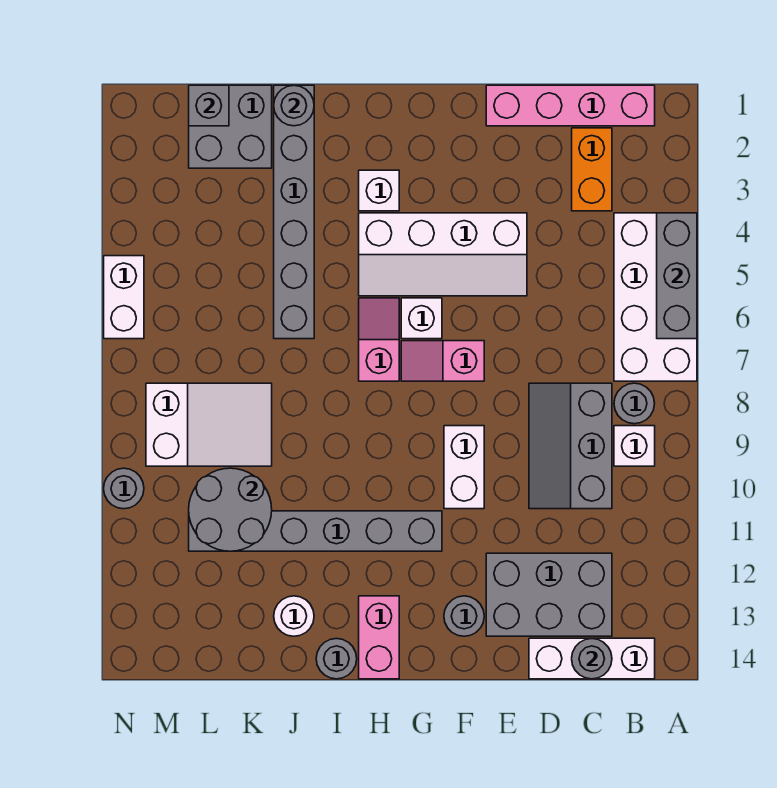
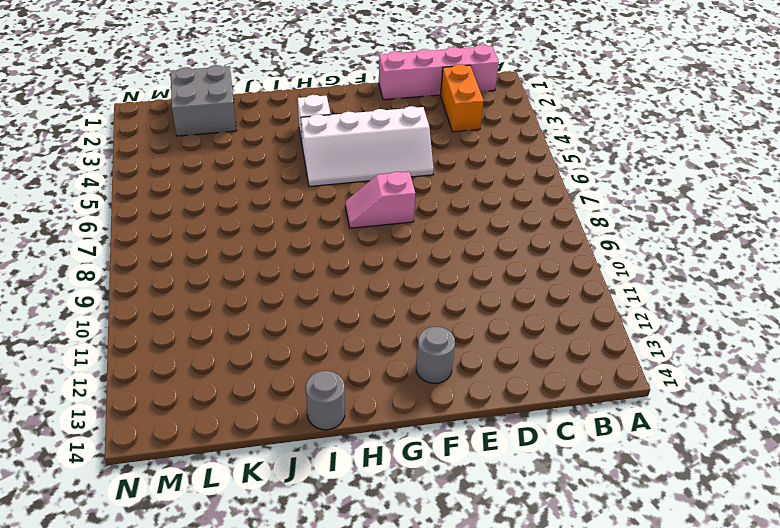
none -> white 2x4 brick [614,213,697,381]
none -> grey 1x1 round brick [614,383,655,424]
none -> white 1x1 brick [614,426,655,466]

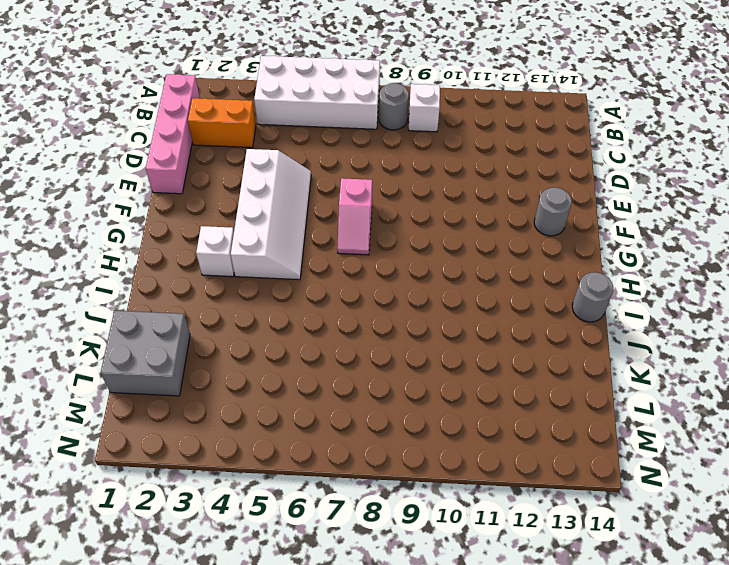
none -> white 1x3 brick [529,638,655,679]
none -> grey 2x3 slope [529,383,612,509]
none -> grey 2x3 brick [486,553,612,636]

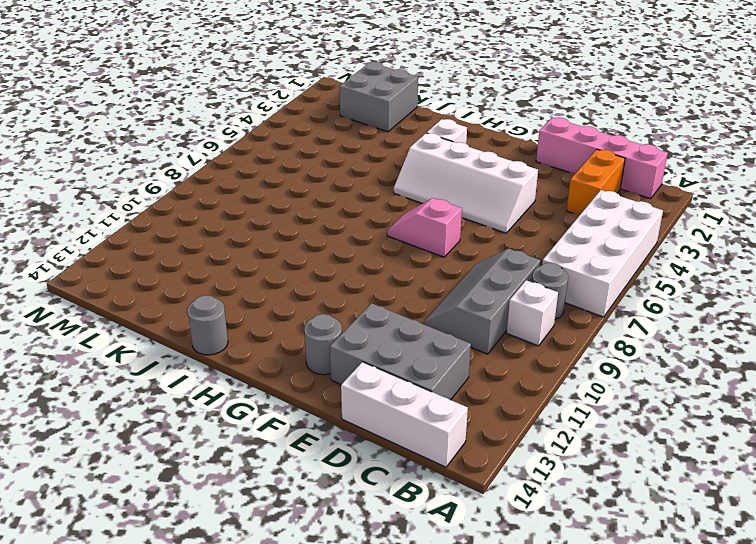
none -> white 1x2 brick [444,426,484,509]
none -> white 1x1 brick [401,298,442,339]
none -> grey 1x6 brick [189,511,442,551]

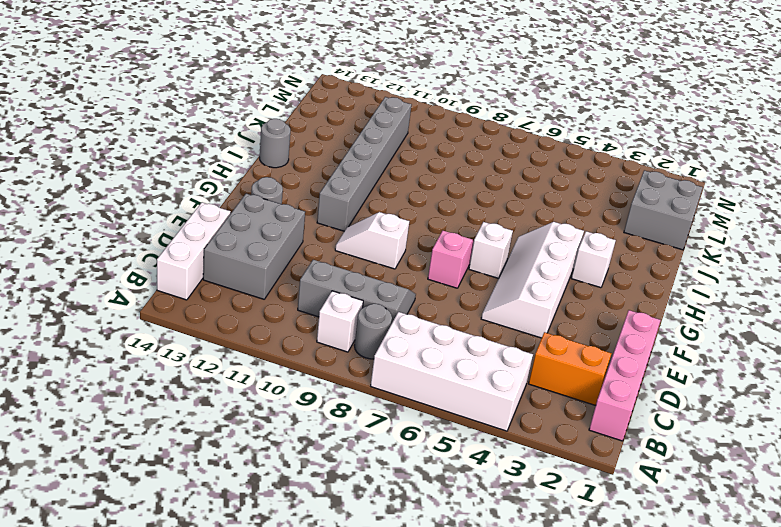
white 1x2 slope [335,212,409,269] -> white 1x2 brick [444,426,484,509]
none -> pink 1x2 slope [359,298,399,381]
none -> pink 1x2 brick [359,596,399,679]
none -> grey 1x6 brick [274,85,314,339]

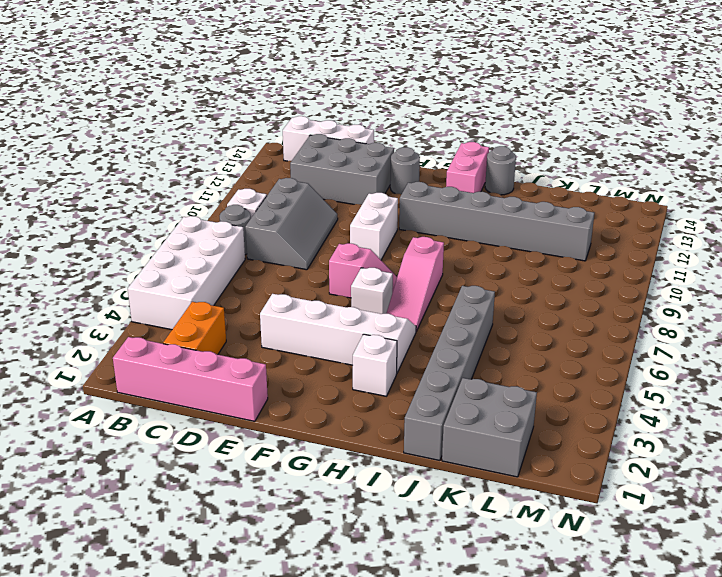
pink 1x3 slope [386,237,444,331] -> pink 1x2 slope [359,298,399,381]
none -> white 1x1 round brick [274,596,314,636]
none -> white 2x3 slope [146,383,272,466]
none -> white 1x2 brick [104,256,144,339]

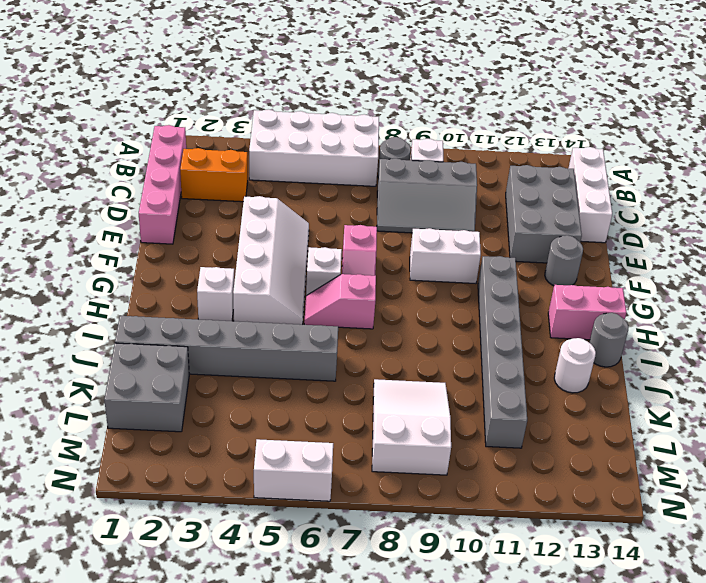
none -> grey 1x1 round brick [104,468,144,509]
none -> grey 1x3 brick [657,213,697,339]
none -> grey 1x1 round brick [572,639,612,679]

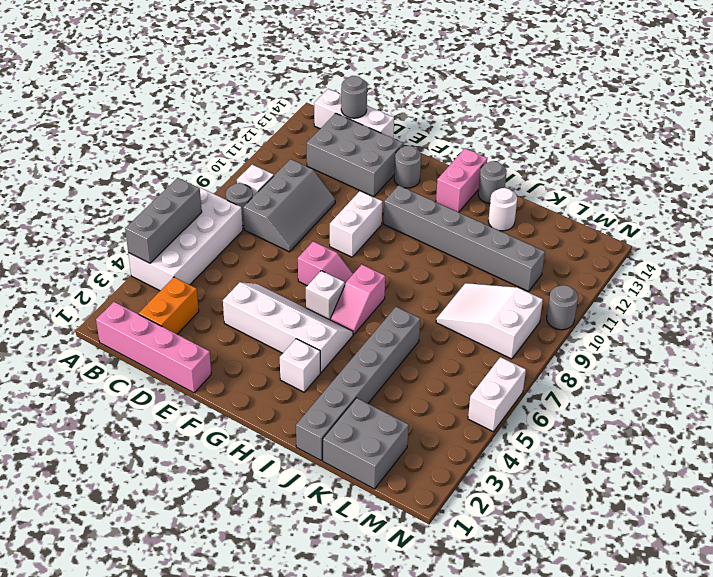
none -> grey 1x1 round brick [274,85,314,126]
none -> grey 2x2 round brick [189,468,272,551]
none -> grey 1x1 brick [189,85,229,126]

